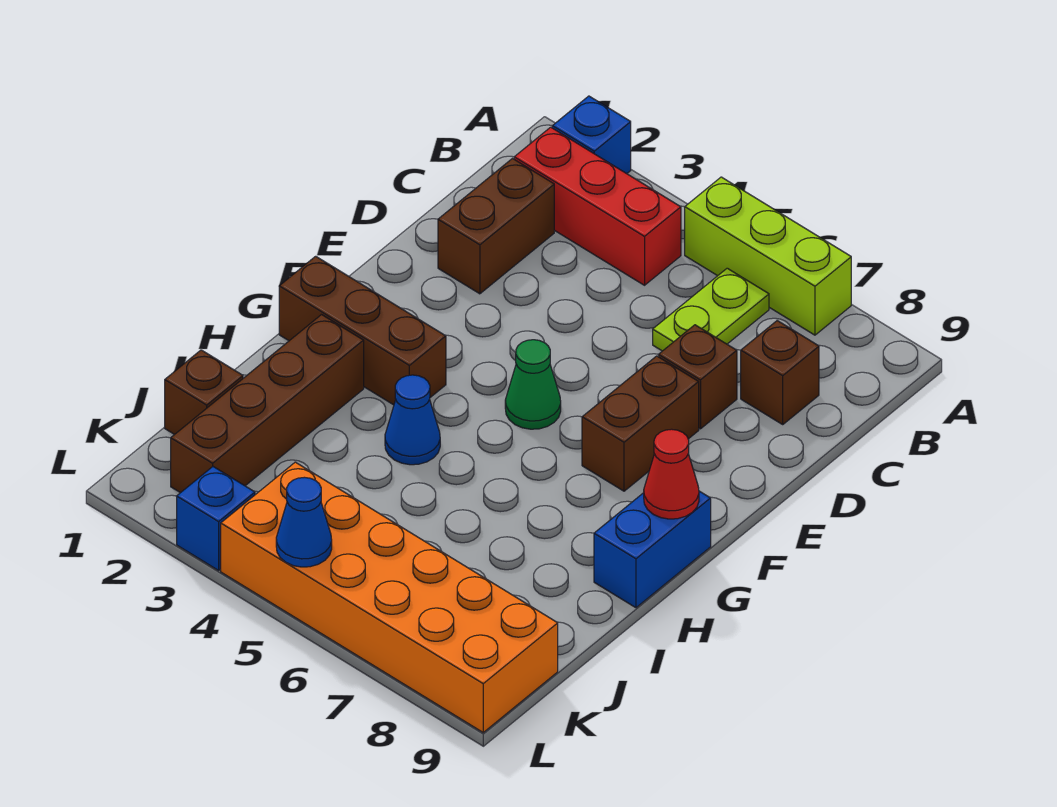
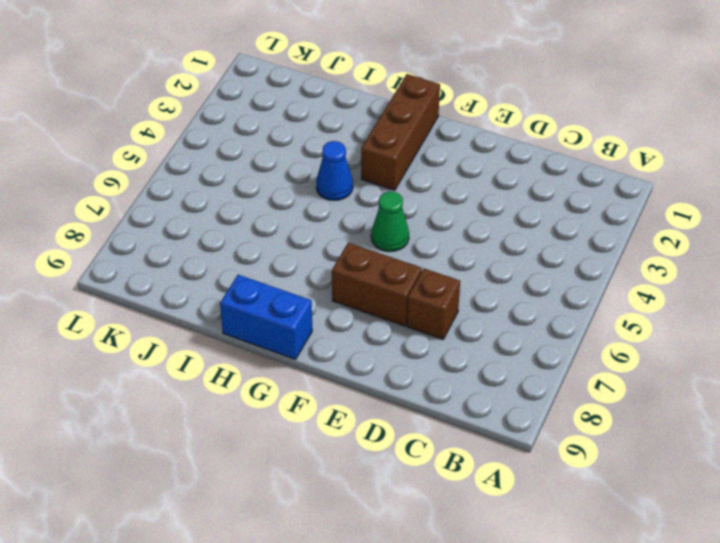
none -> blue 1x1 brick [552,96,631,174]
none -> lime 1x3 brick [685,177,851,335]
none -> red 1x3 brick [514,127,681,285]

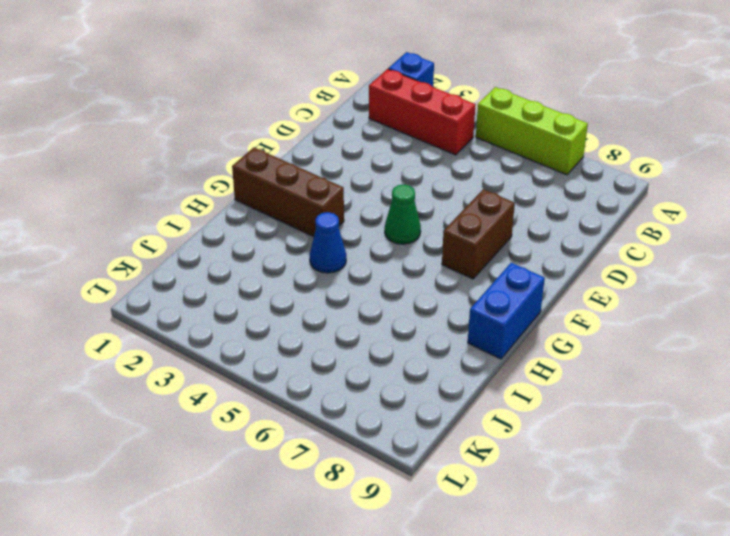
none -> lime 1x2 plate [653,268,769,351]
none -> brown 1x2 brick [438,159,554,294]
none -> brown 1x1 brick [741,321,819,424]

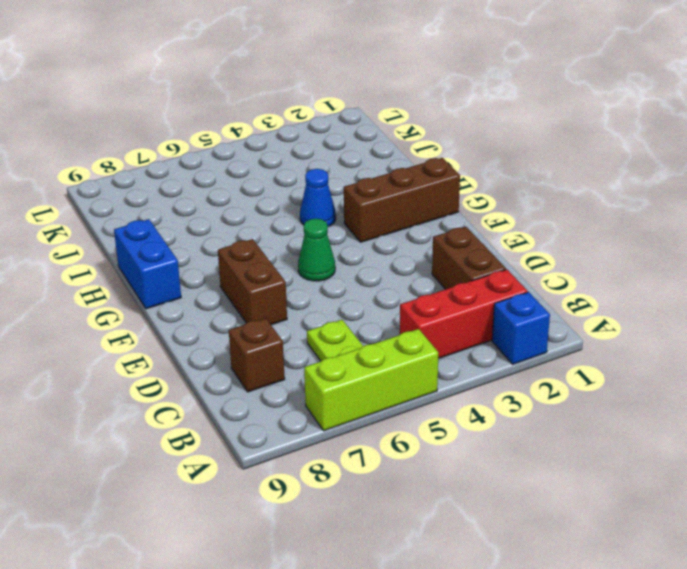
none -> brown 1x1 brick [659,325,737,429]
none -> brown 1x4 brick [171,315,364,493]
none -> brown 1x1 brick [165,350,243,435]

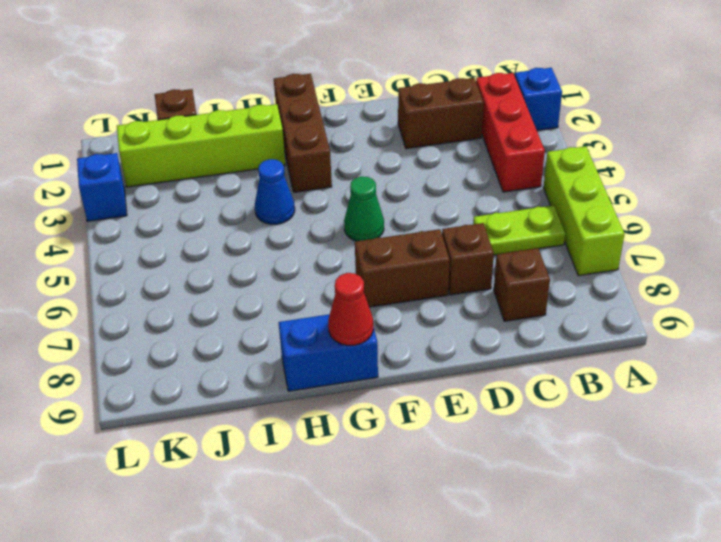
lime 1x4 brick [117,104,285,187] -> brown 1x4 brick [171,315,364,493]
none -> orange 2x6 brick [221,462,558,732]
none -> blue 1x1 cone [276,477,332,567]

